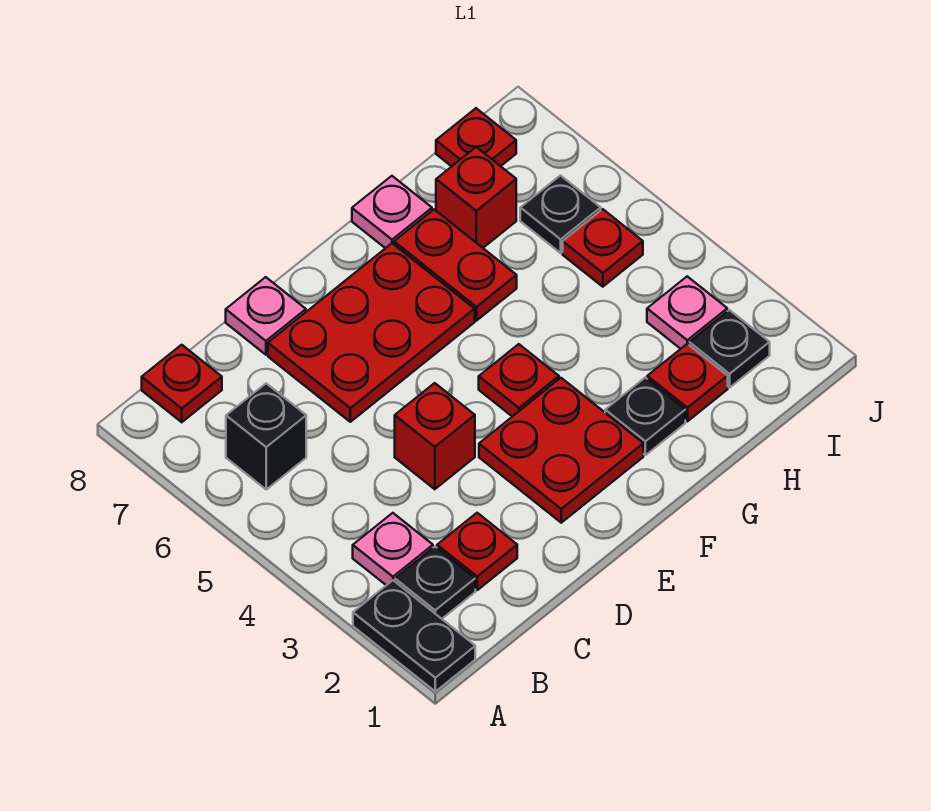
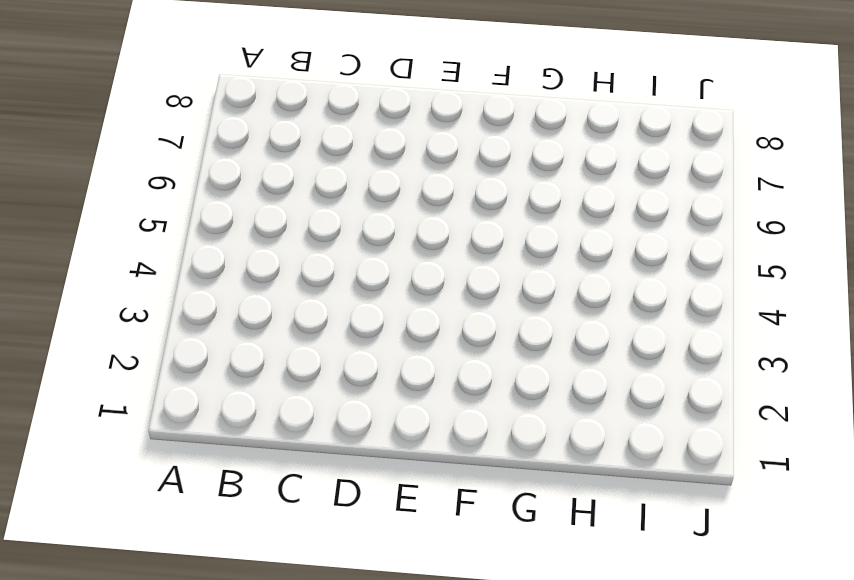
none -> black 1x2 plate [353,580,475,691]
none -> black 1x1 plate [395,547,475,619]
none -> pink 1x1 plate [353,513,433,585]

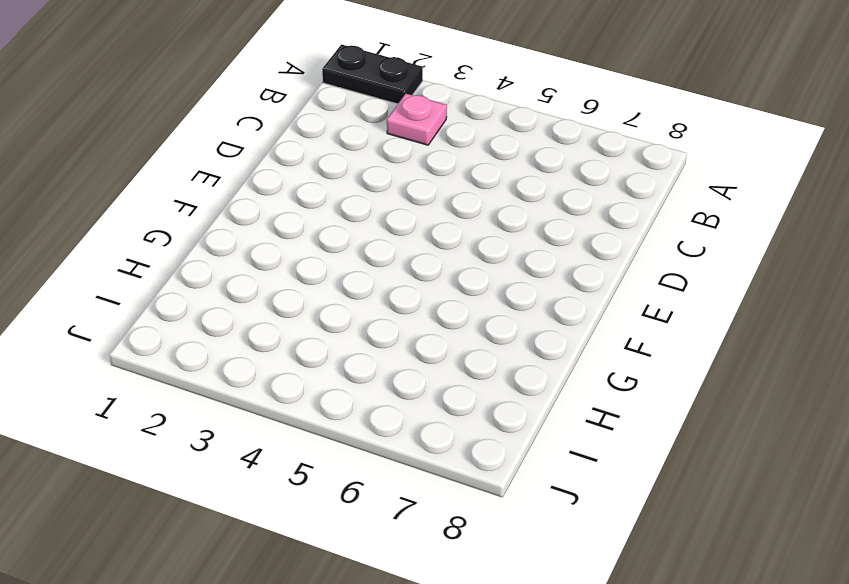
none -> black 1x1 plate [395,547,475,619]
none -> black 1x1 brick [226,383,306,489]
none -> red 1x1 plate [142,345,222,422]

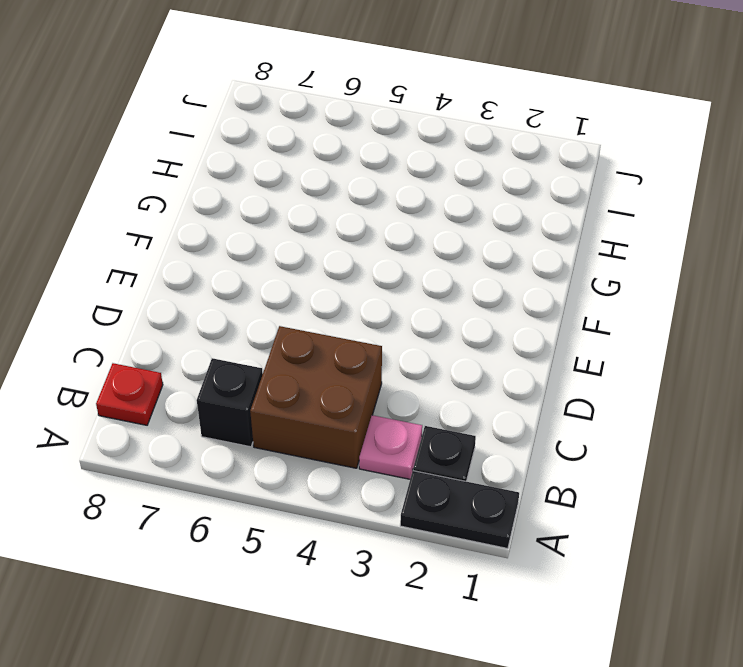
brown 2x2 brick [250,326,382,468] -> none
none -> red 1x1 plate [437,513,517,590]
none -> red 1x1 brick [395,383,475,489]
none -> red 2x3 plate [268,243,475,422]

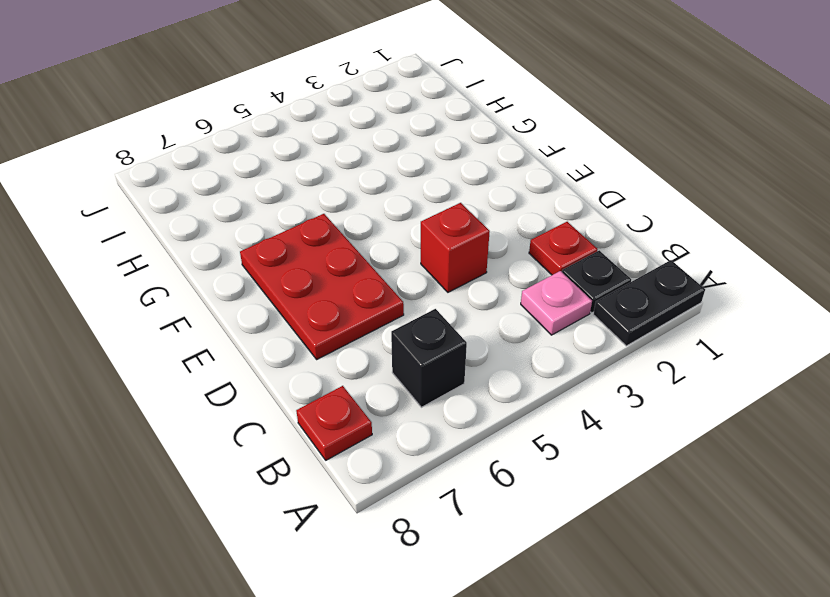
none -> pink 1x1 plate [226,277,306,355]
none -> red 2x2 plate [479,378,643,523]
none -> red 1x1 plate [479,344,559,417]

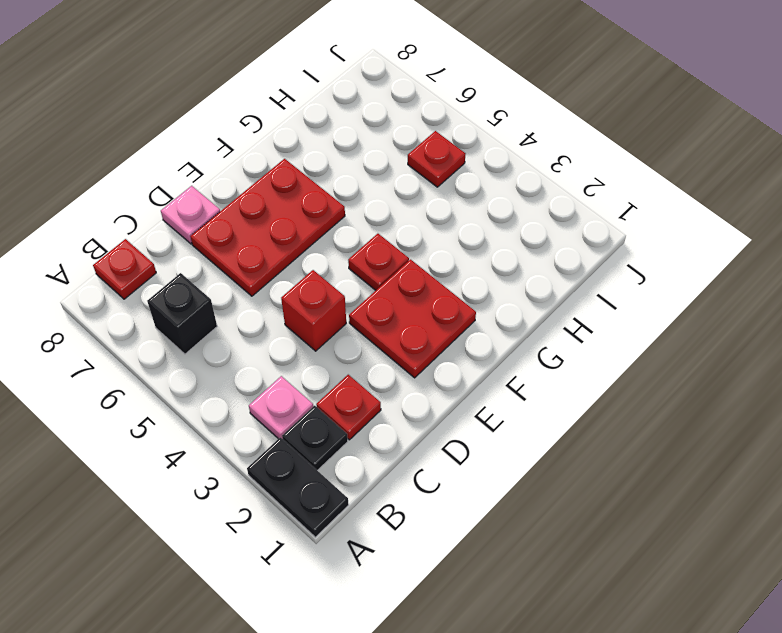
none -> black 1x1 plate [605,378,685,455]
none -> red 1x2 plate [394,210,517,321]
none -> pink 1x1 plate [352,176,432,248]

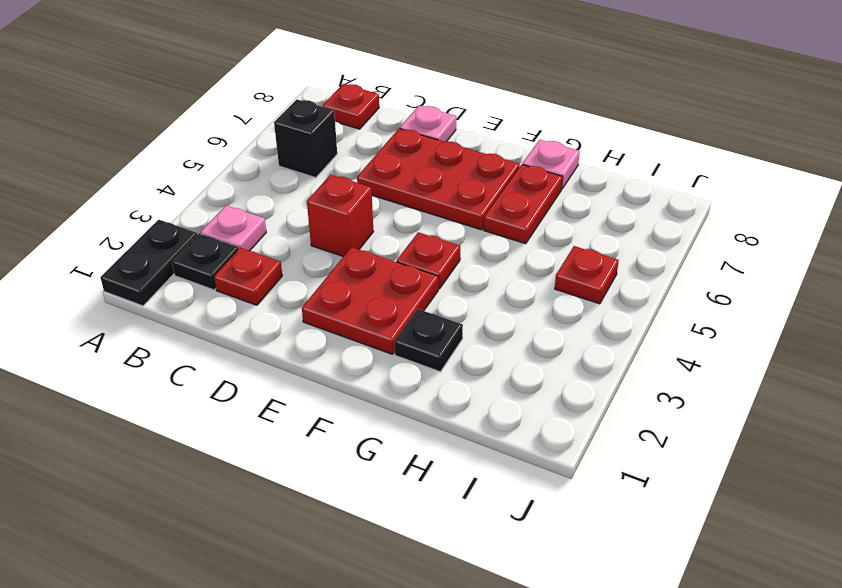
none -> red 1x1 plate [647,344,728,421]
none -> red 1x1 brick [436,147,516,248]
none -> black 1x1 plate [689,310,770,388]

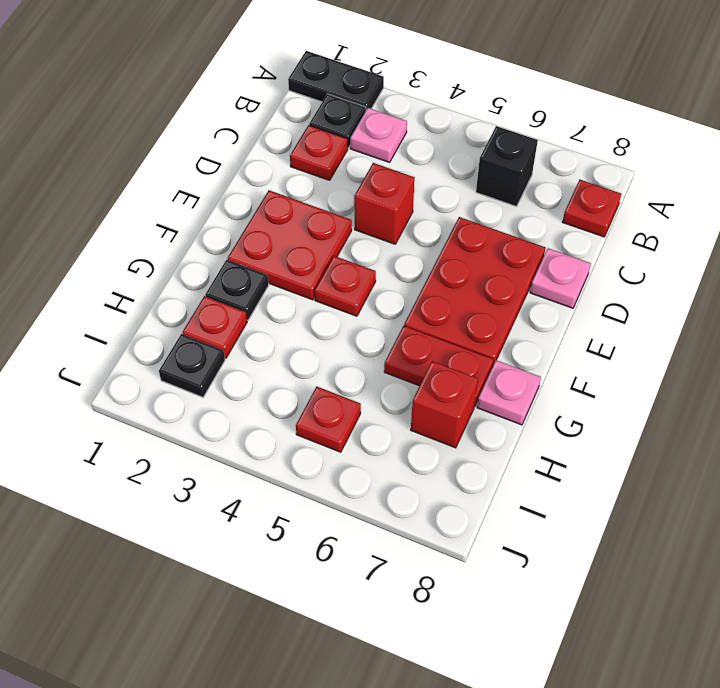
none -> pink 1x1 plate [647,276,727,349]
none -> black 1x1 plate [520,176,601,253]
none -> red 1x1 plate [436,108,516,166]

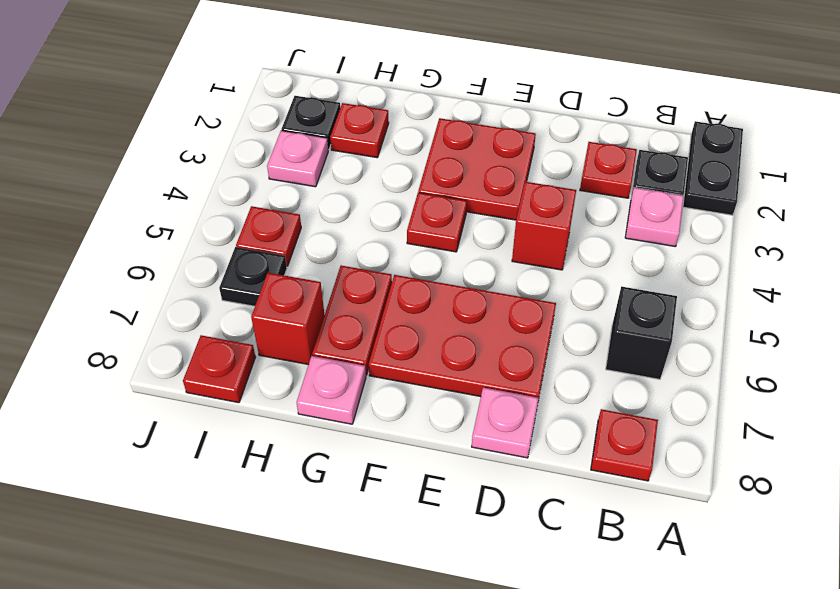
none -> black 1x1 plate [605,378,685,455]

